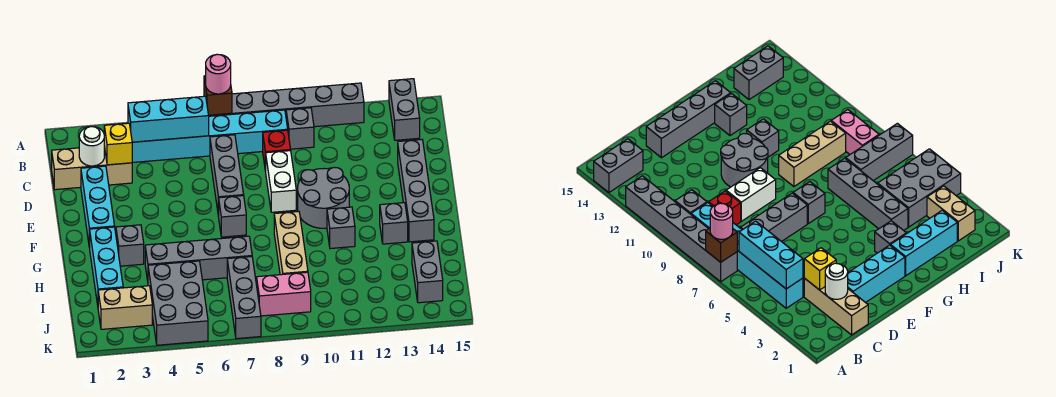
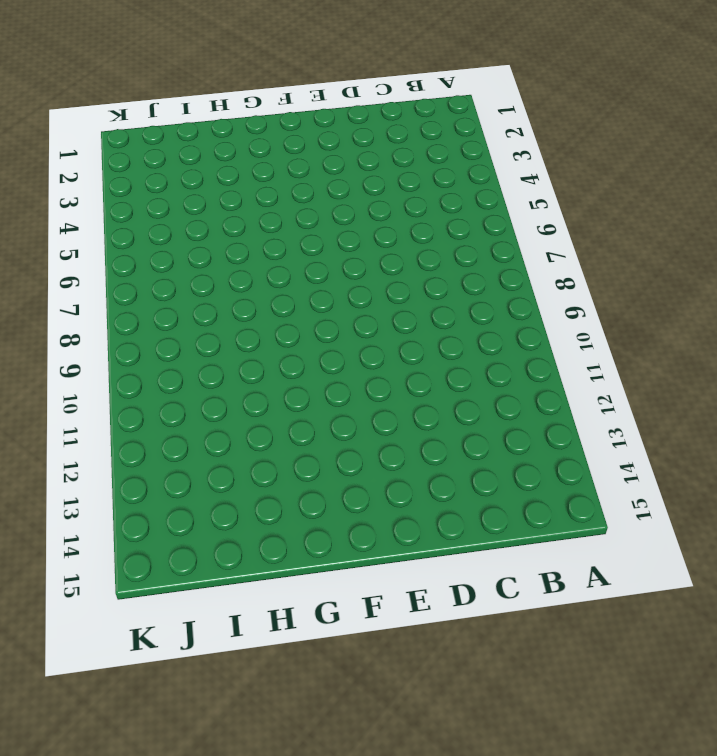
none -> grey 1x6 brick [209,83,364,127]
none -> grey 1x2 brick [389,79,420,140]
none -> cyan 1x6 brick [132,110,288,163]

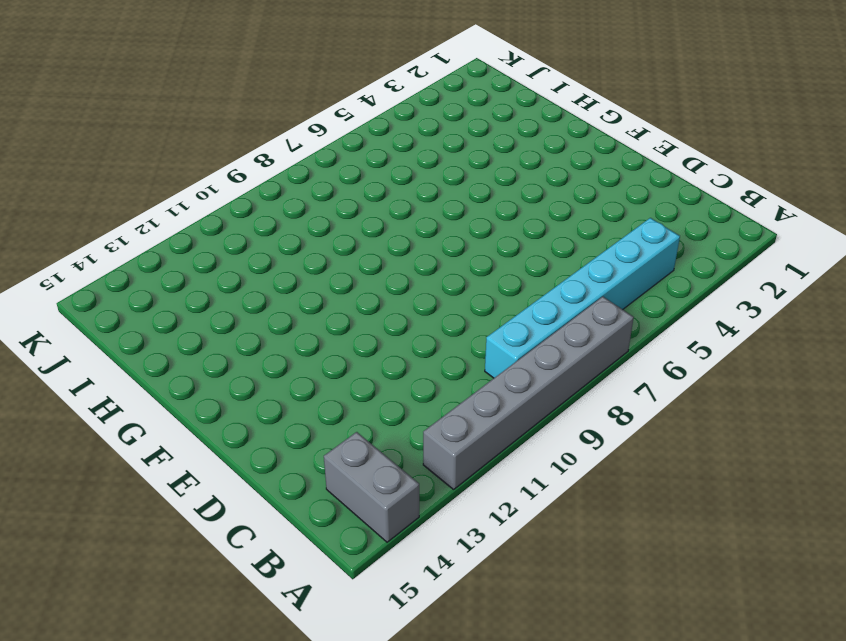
none -> grey 1x1 brick [286,108,314,149]
none -> tan 1x3 brick [52,147,132,190]
none -> grey 1x3 brick [210,135,244,217]

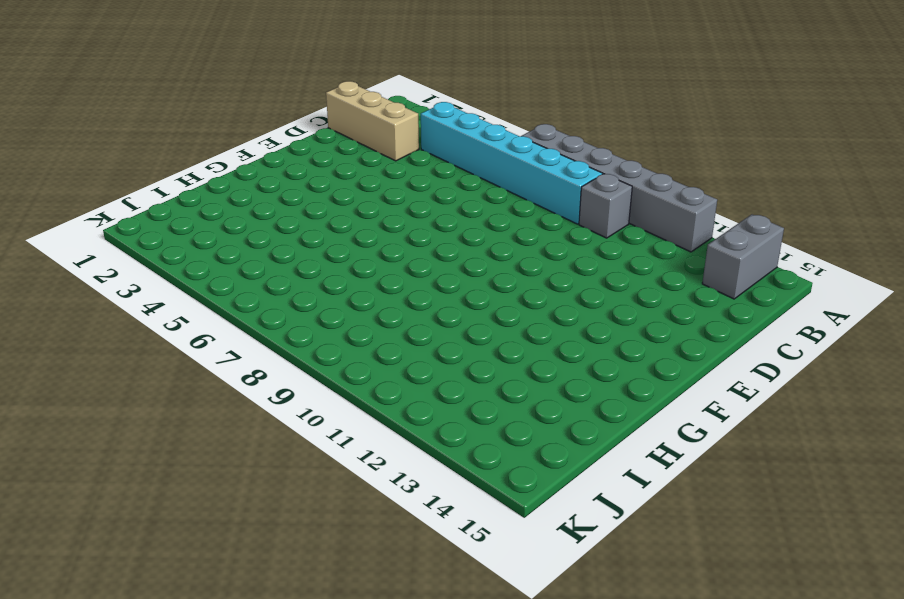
none -> grey 1x3 brick [210,135,244,217]
none -> red 1x1 brick [263,130,291,172]
none -> cyan 1x3 brick [81,166,115,248]

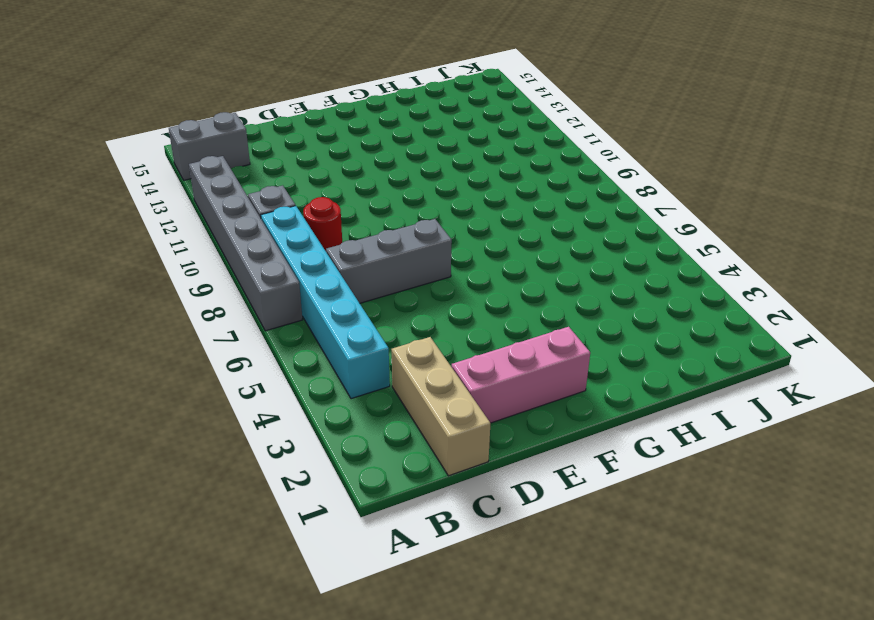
red 1x1 round brick [303,197,342,251] -> red 1x1 brick [263,130,291,172]
pink 1x3 brick [452,327,590,423] -> cyan 1x3 brick [81,166,115,248]
none -> white 1x2 brick [266,151,296,212]
none -> grey 1x4 brick [398,140,434,242]
none -> grey 2x2 round brick [298,167,349,228]

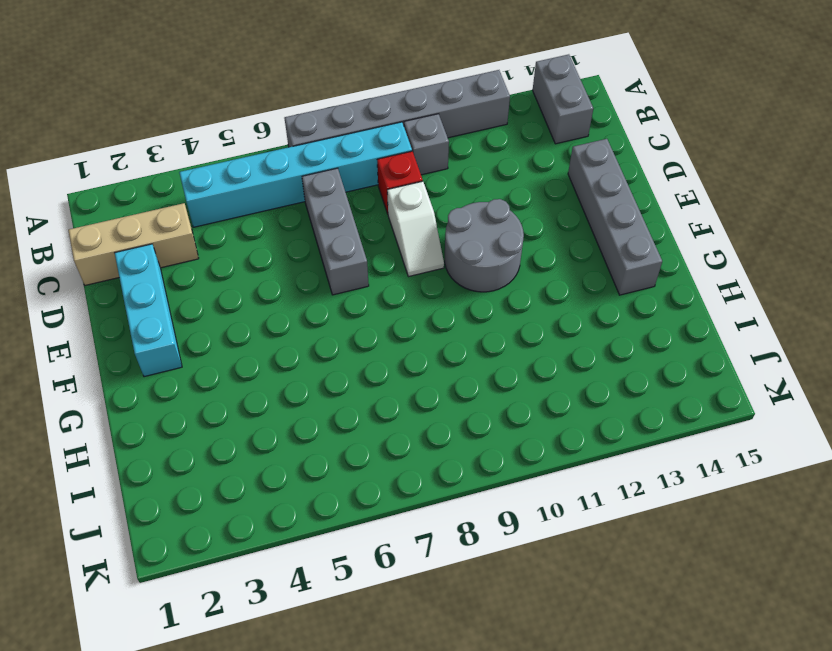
white 1x2 slope [387,181,444,277] -> white 1x2 brick [266,151,296,212]
none -> grey 1x1 brick [219,196,246,237]
none -> cyan 1x3 brick [90,227,123,305]
none -> grey 1x1 brick [116,225,144,266]

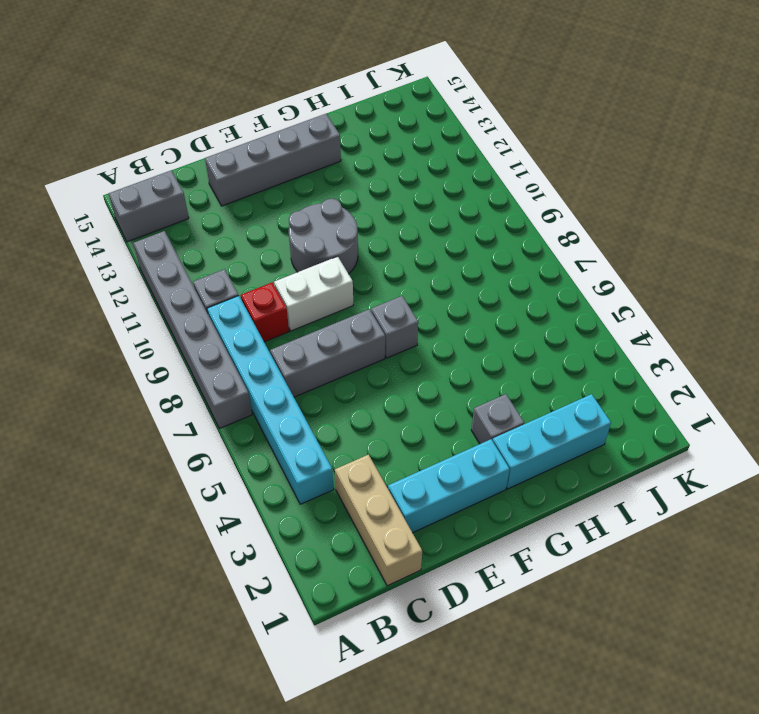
none -> tan 1x3 brick [274,212,308,275]
none -> grey 1x1 brick [327,207,355,249]
none -> grey 1x1 brick [380,203,408,244]

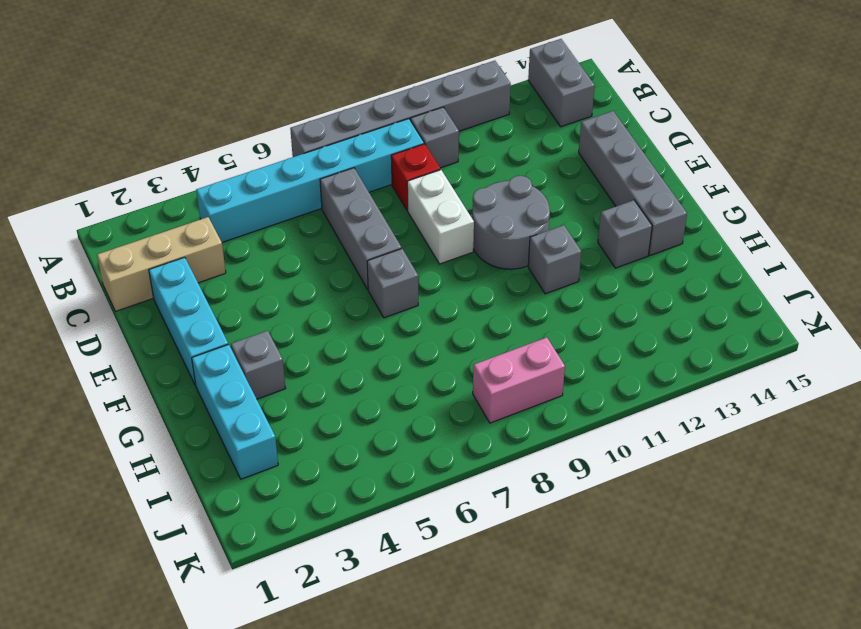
none -> tan 1x3 brick [274,212,308,275]
none -> grey 1x4 brick [145,236,252,281]
none -> grey 2x3 brick [148,261,208,345]

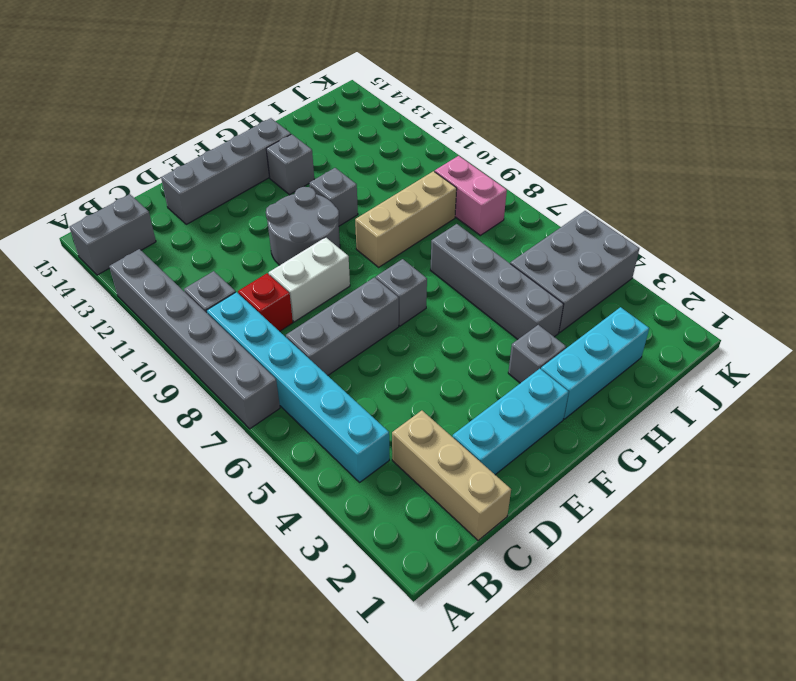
none -> grey 1x3 brick [227,257,261,339]
none -> grey 1x2 brick [412,241,443,303]
none -> tan 1x2 brick [98,286,152,329]

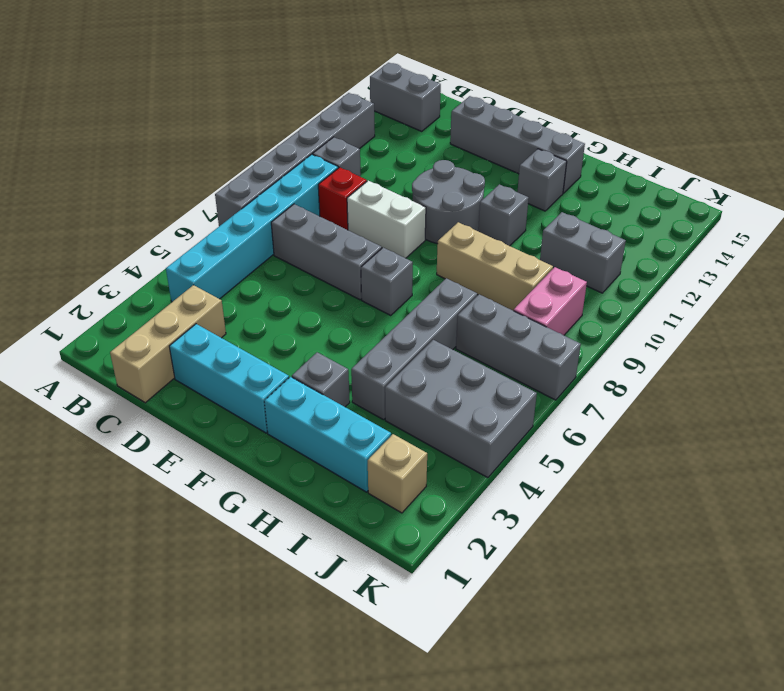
grey 1x2 brick [540,212,626,293] -> grey 1x2 brick moved to [412,241,443,303]
tan 1x1 brick [368,434,427,513] -> tan 1x2 brick [98,286,152,329]
none -> brown 1x1 brick [204,76,232,115]
none -> cyan 1x3 brick [128,96,209,142]
none -> white 1x1 round brick [79,127,104,166]

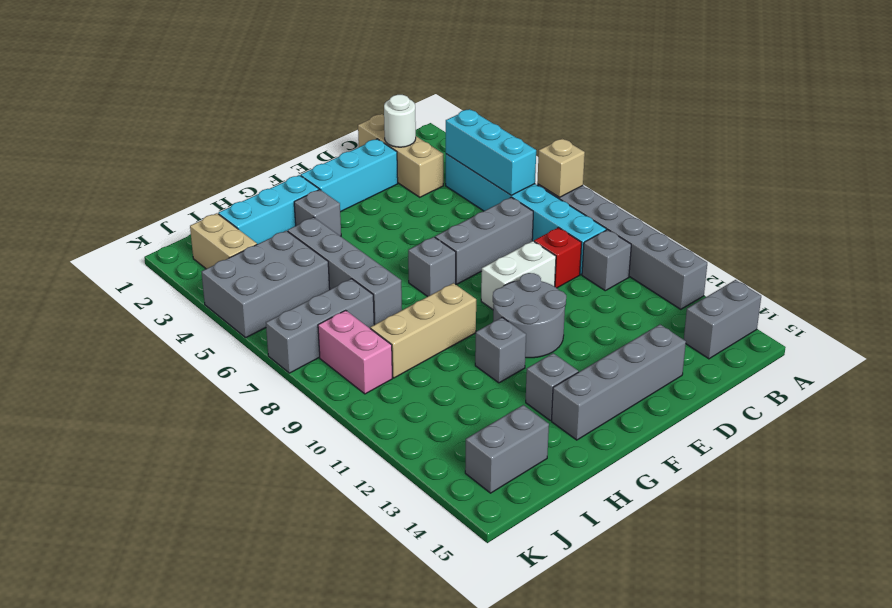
tan 1x1 brick [537,139,585,197] -> brown 1x1 brick [204,76,232,115]
none -> yellow 1x1 brick [104,123,132,165]
none -> pink 1x1 round brick [206,54,231,94]

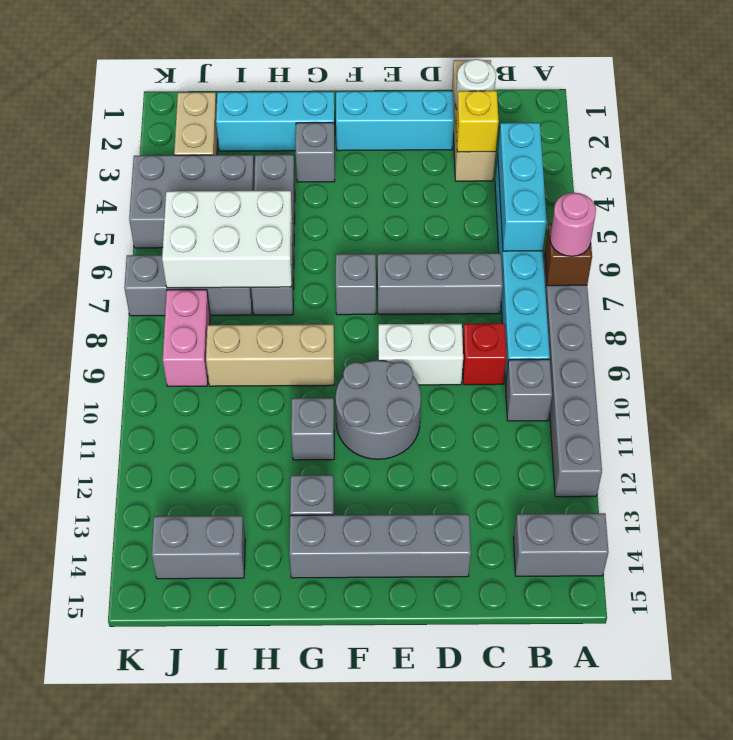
white 2x3 brick [162,191,293,288] -> none

